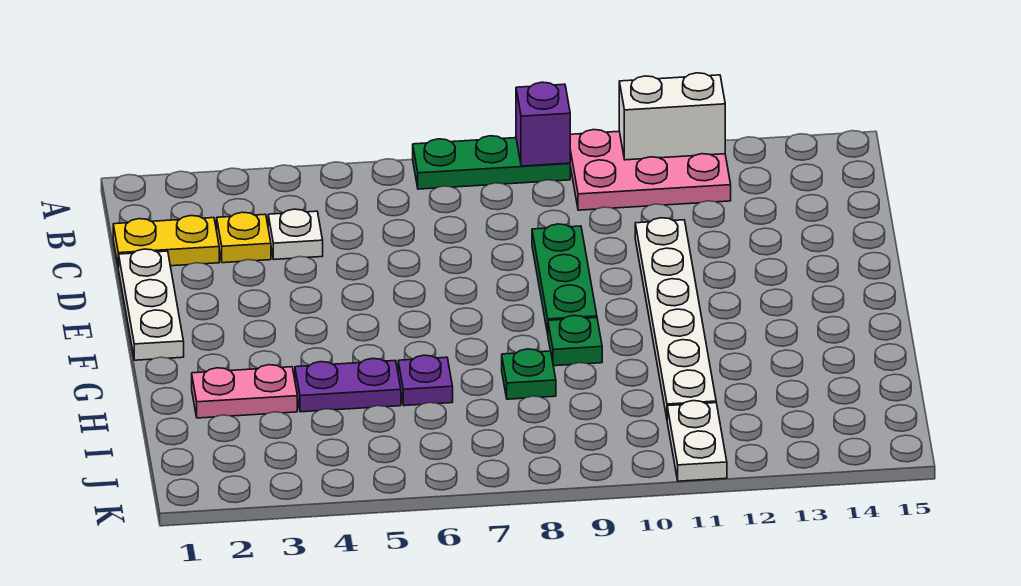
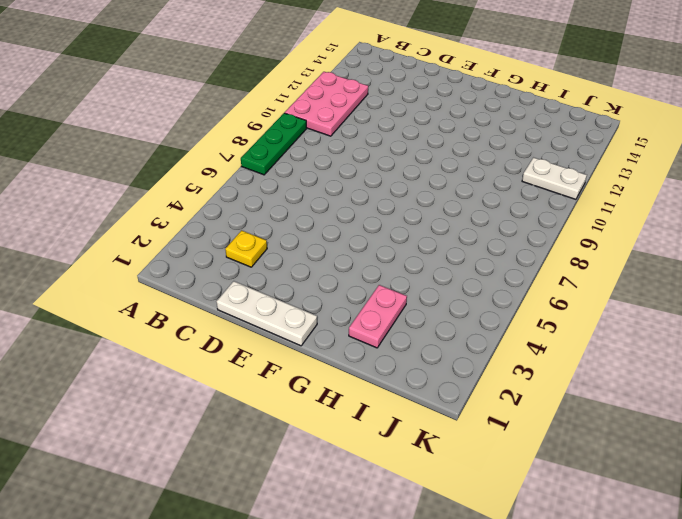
none -> yellow 1x2 plate [113,216,219,269]
none -> white 1x1 plate [268,209,323,259]
none -> green 1x3 plate [532,224,597,334]

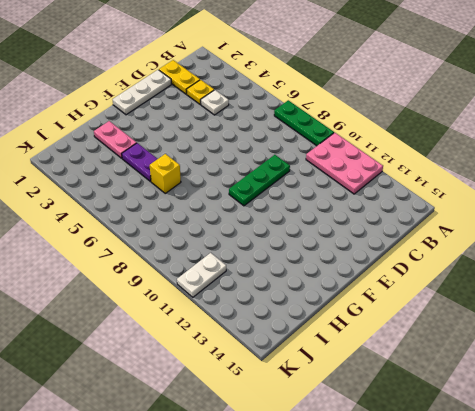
yellow 1x1 brick [150,154,181,193] -> purple 1x1 plate [398,355,453,406]
none -> white 1x6 plate [635,218,716,417]
none -> green 1x1 plate [548,315,602,366]
none -> green 1x1 plate [502,349,556,399]

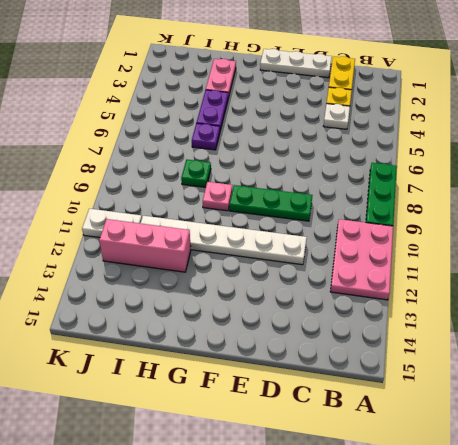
pink 1x1 plate [203,182,232,211] -> green 1x1 plate [548,315,602,366]
pink 1x3 brick [99,219,191,272] -> none
none -> purple 1x1 brick [516,82,570,166]
none -> white 1x2 brick [619,73,725,160]

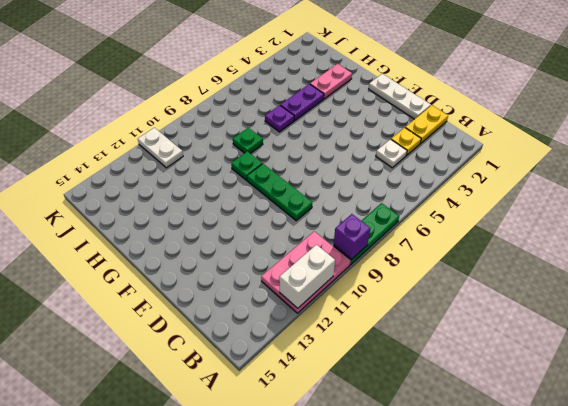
none -> white 1x6 plate [635,218,716,417]

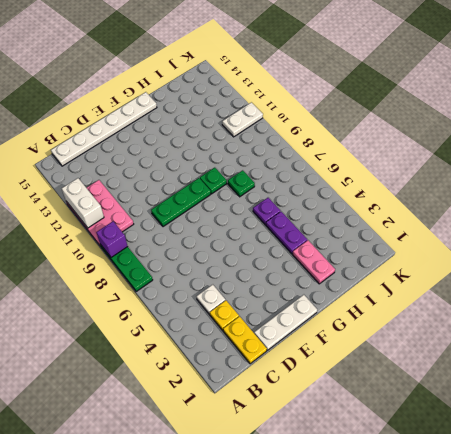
white 1x6 plate [51,92,157,166] -> white 1x6 plate moved to [635,218,716,417]

